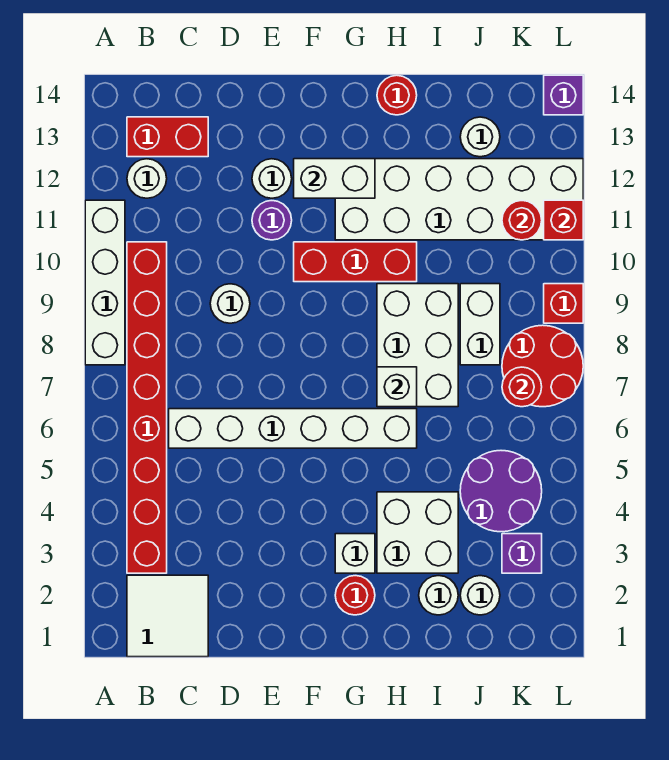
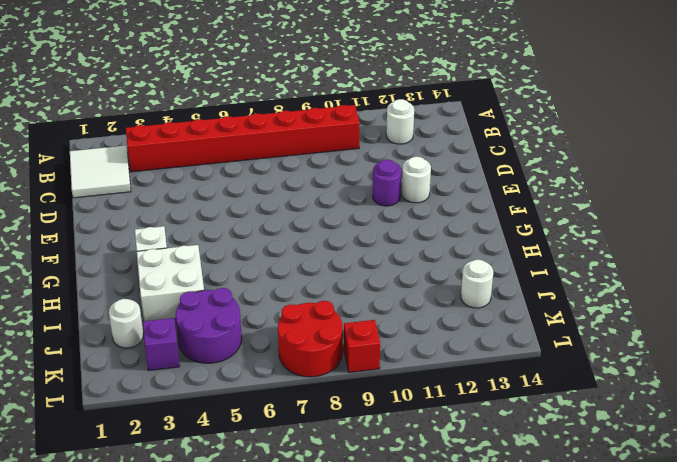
none -> white 1x4 brick [85,200,125,365]
none -> red 1x2 brick [127,117,208,157]
none -> white 1x6 brick [169,409,417,448]
none -> white 1x1 round brick [210,284,250,323]

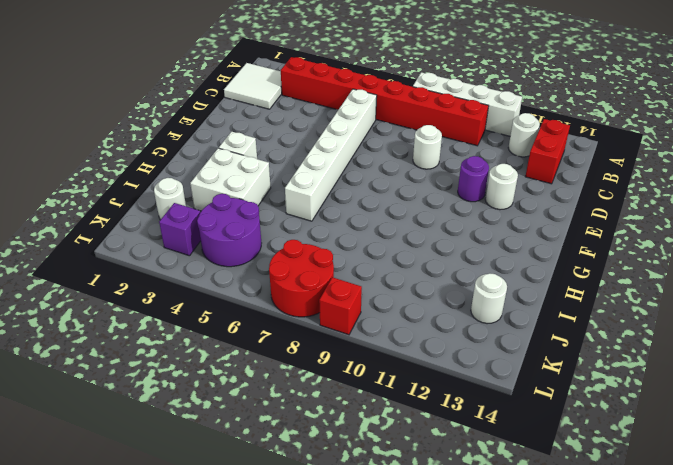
none -> red 1x3 brick [294,242,417,282]
none -> red 1x1 round brick [335,576,375,615]
none -> white 2x6 brick [335,159,583,240]
none -> white 2x3 brick [377,284,458,407]

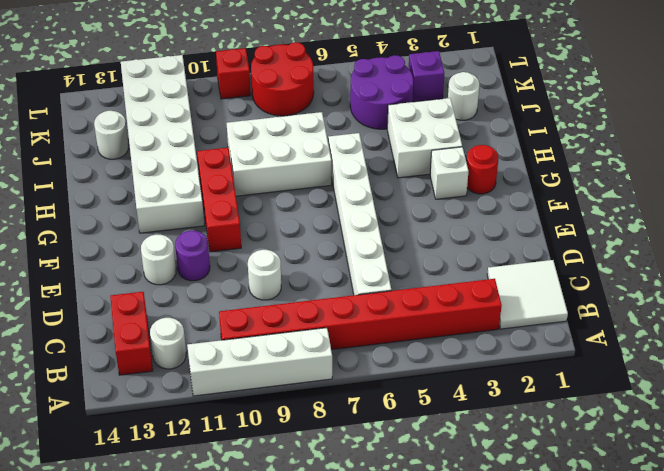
none -> red 1x1 round brick [377,75,417,115]
none -> white 1x1 round brick [419,576,458,615]
none -> white 1x2 brick [460,284,500,365]
none -> purple 1x1 brick [544,75,583,115]

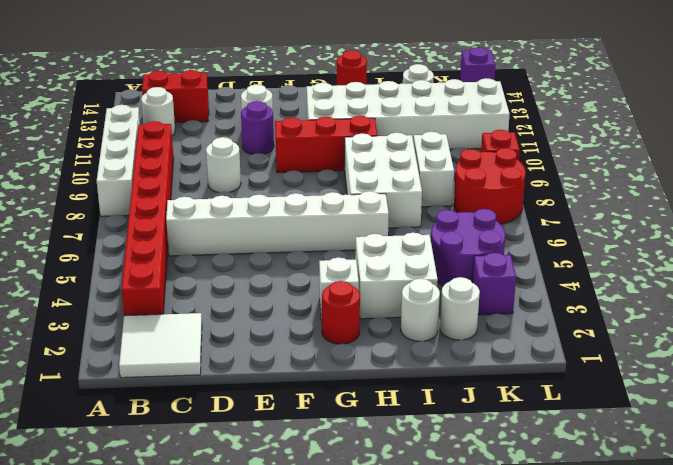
none -> white 1x2 brick [294,159,375,198]
none -> white 1x1 brick [377,367,417,407]
none -> red 1x1 round brick [502,367,542,407]
none -> red 1x1 round brick [502,201,542,240]

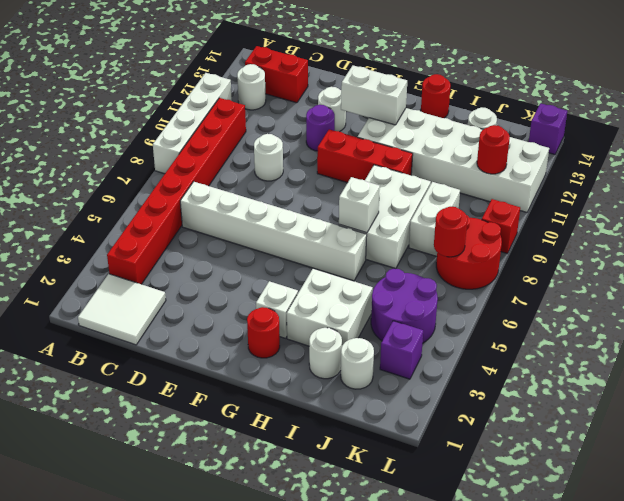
none -> red 1x1 brick [544,200,583,240]

